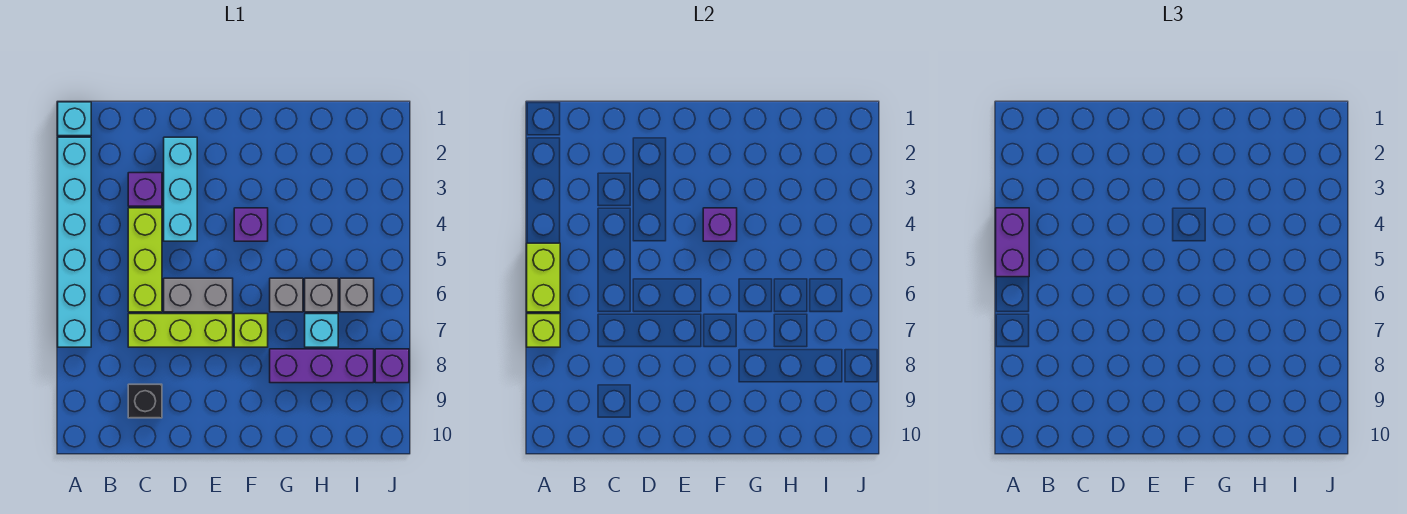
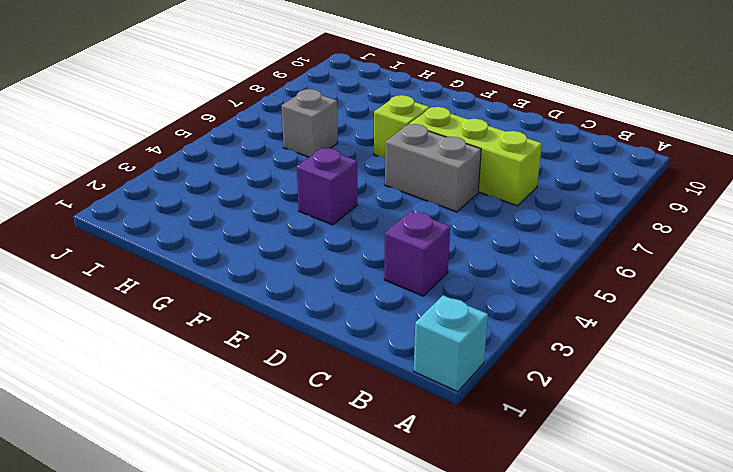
none -> cyan 1x6 brick [58,137,91,347]
none -> lime 1x3 brick [128,208,162,312]
none -> black 1x1 brick [128,384,162,418]

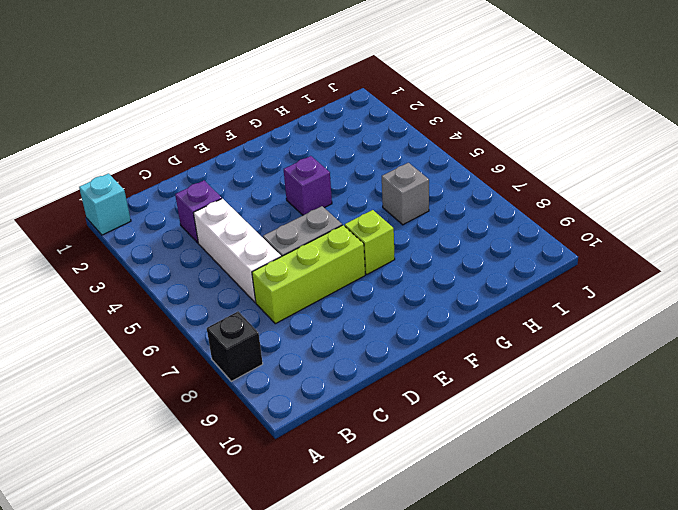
black 1x1 brick [207,311,263,381] -> black 1x1 brick moved to [128,384,162,418]
white 1x3 brick [193,198,281,302] -> lime 1x3 brick [128,208,162,312]
none -> cyan 1x6 brick [58,137,91,347]
none -> cyan 1x3 brick [164,137,197,241]
none -> grey 1x1 brick [270,278,303,312]

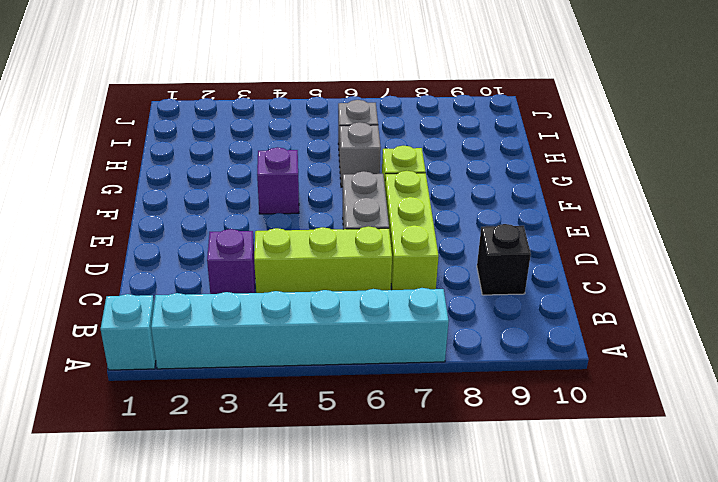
none -> cyan 1x3 brick [164,137,197,241]
none -> purple 1x3 brick [270,349,374,383]
none -> cyan 1x1 brick [305,314,338,347]

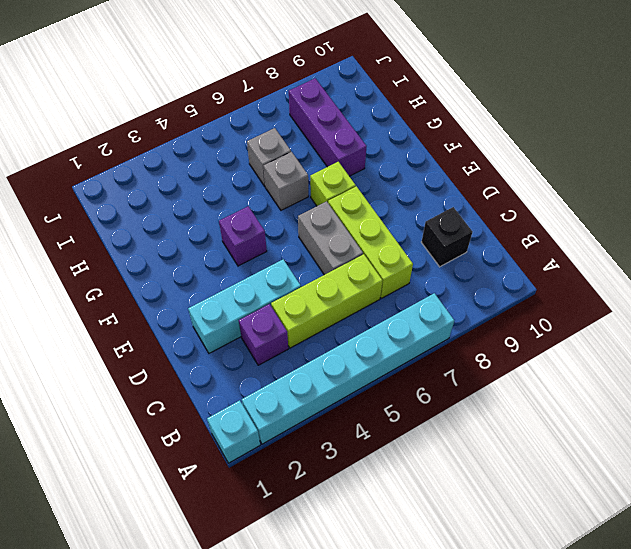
none -> cyan 1x1 brick [305,314,338,347]
none -> grey 1x1 brick [340,278,374,312]
none -> purple 1x1 brick [375,349,409,383]

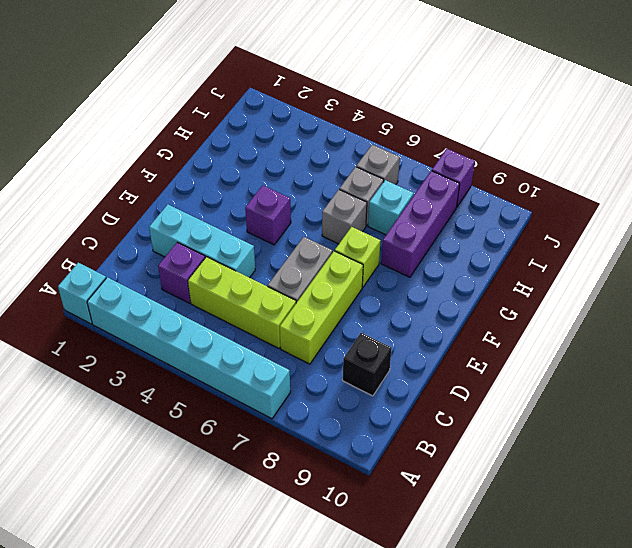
none -> lime 1x2 brick [527,243,560,312]
none -> lime 1x1 brick [527,314,560,347]
none -> purple 1x1 brick [703,208,737,241]

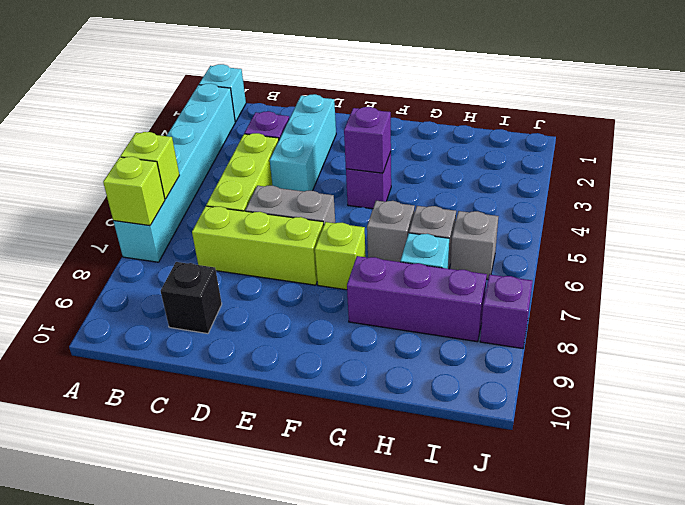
lime 1x1 brick [120,132,180,199] -> lime 1x2 brick [527,243,560,312]
none -> purple 1x2 brick [996,208,1029,277]

